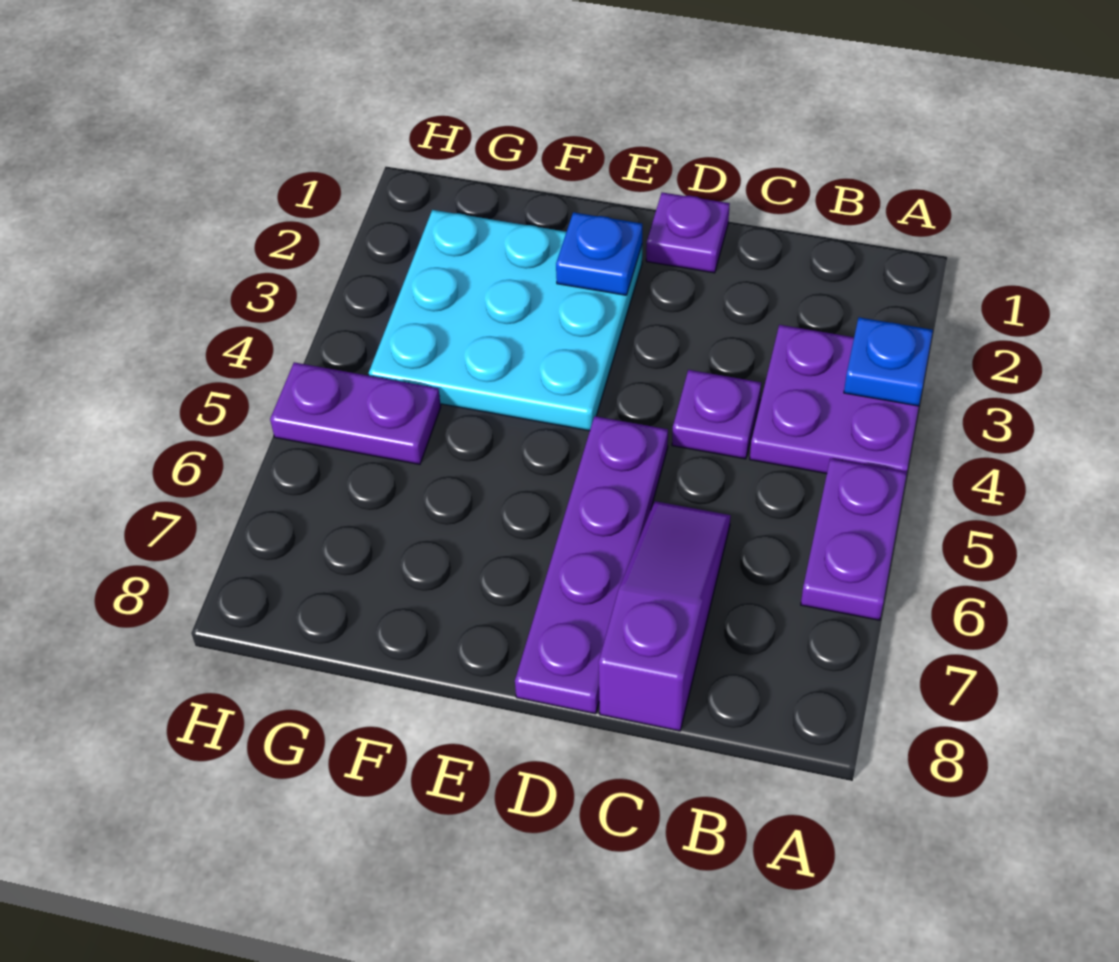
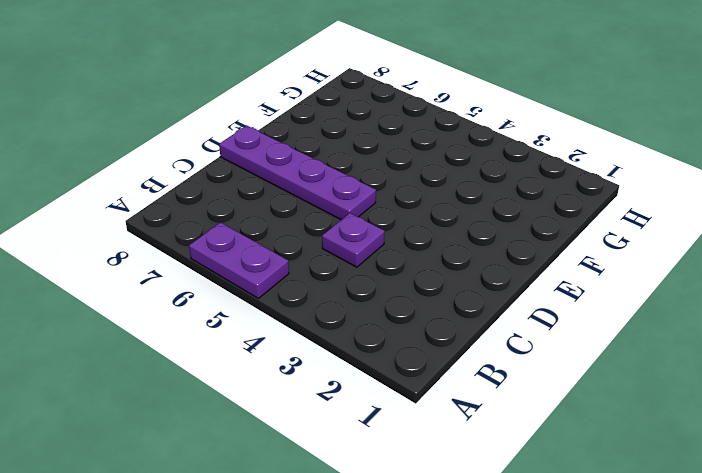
none -> purple 2x2 plate [750,325,919,474]
none -> purple 1x3 slope [599,501,731,731]

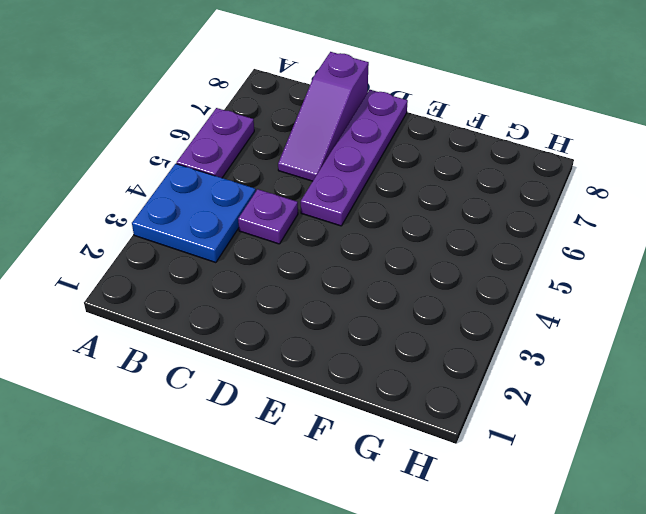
blue 2x2 plate [132,164,256,263] -> purple 2x2 plate [750,325,919,474]
none -> purple 1x1 plate [646,192,730,273]
none -> cyan 3x3 plate [369,210,642,431]

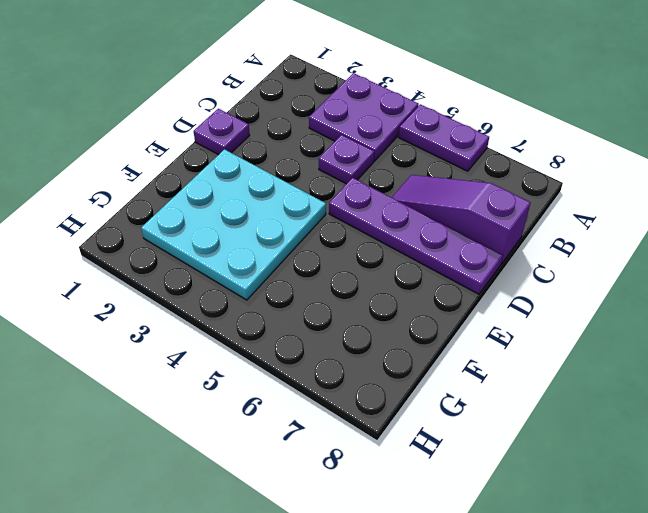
none -> purple 1x2 plate [270,362,441,464]
none -> blue 1x1 plate [844,317,933,406]

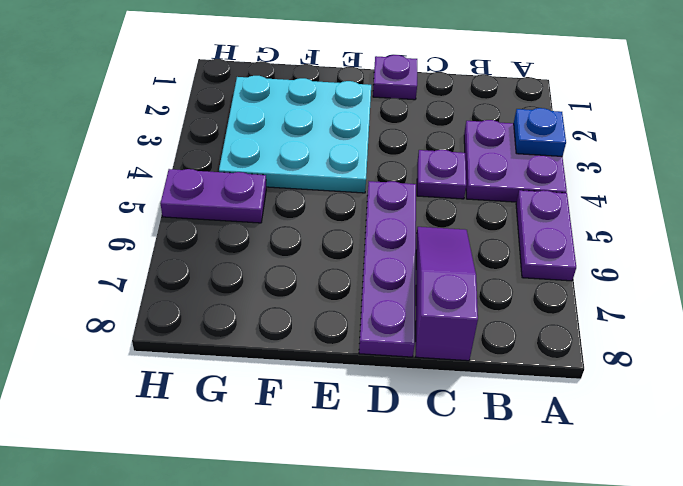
none -> blue 1x1 plate [556,212,642,295]

